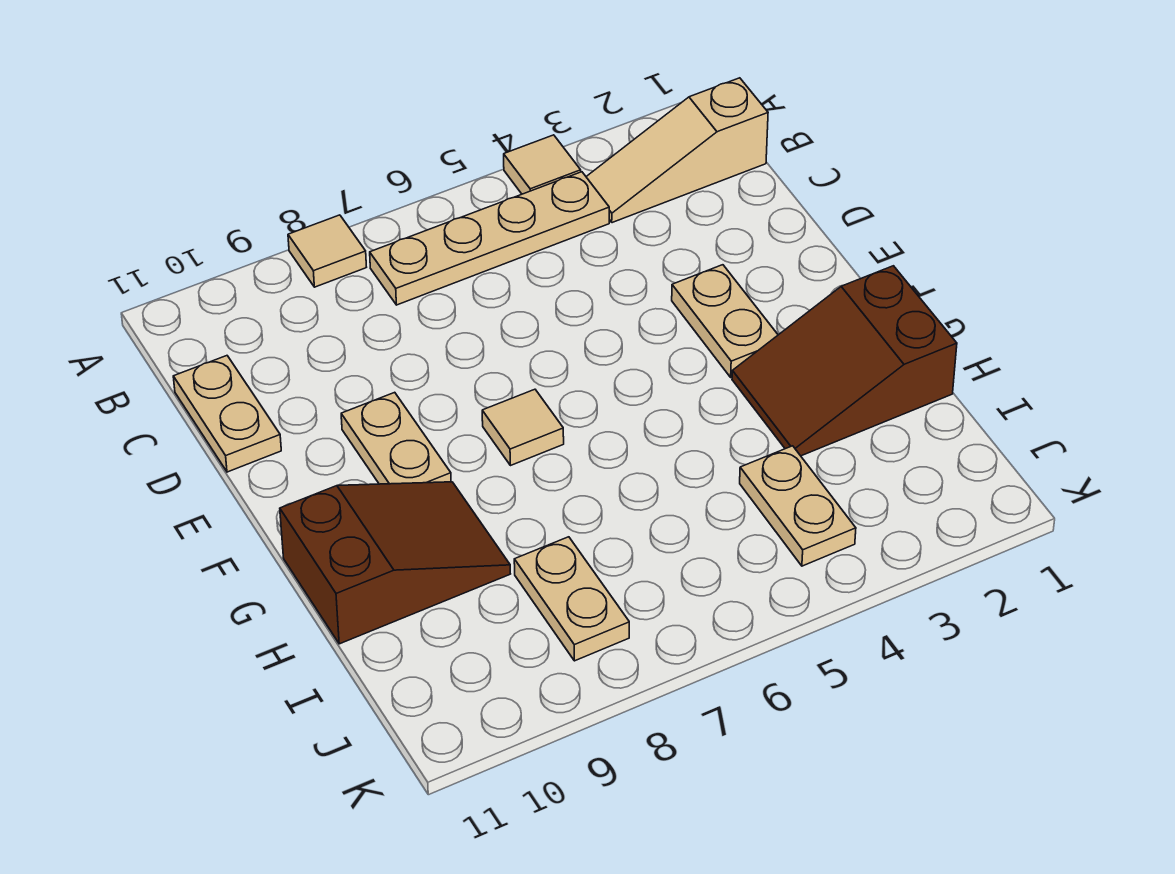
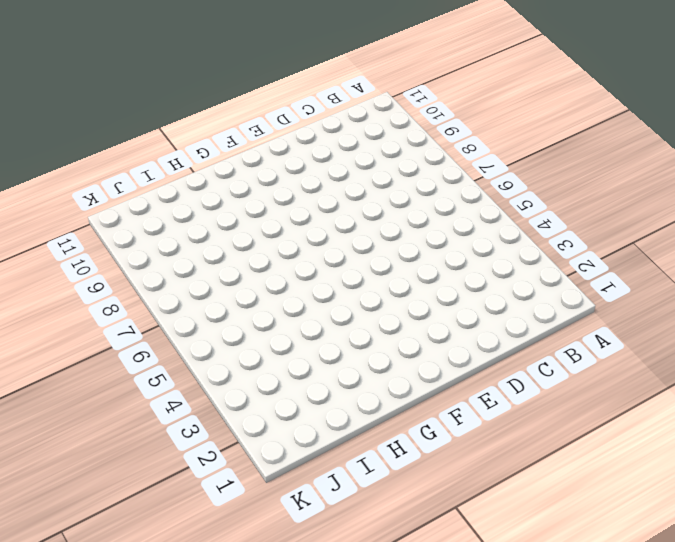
none -> tan 1x1 tile [504,135,581,194]
none -> tan 1x1 tile [288,215,366,287]
none -> tan 1x3 slope [586,78,768,223]

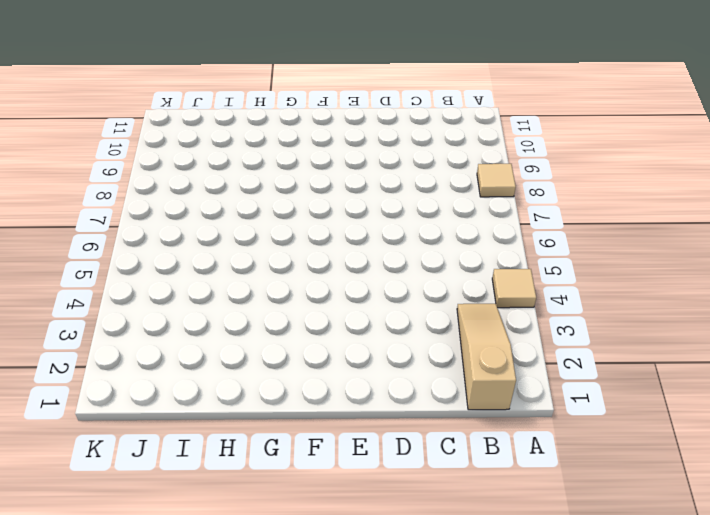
none -> tan 1x4 plate [370,172,609,305]
none -> tan 1x2 plate [173,356,281,472]
none -> tan 1x2 plate [672,265,778,377]

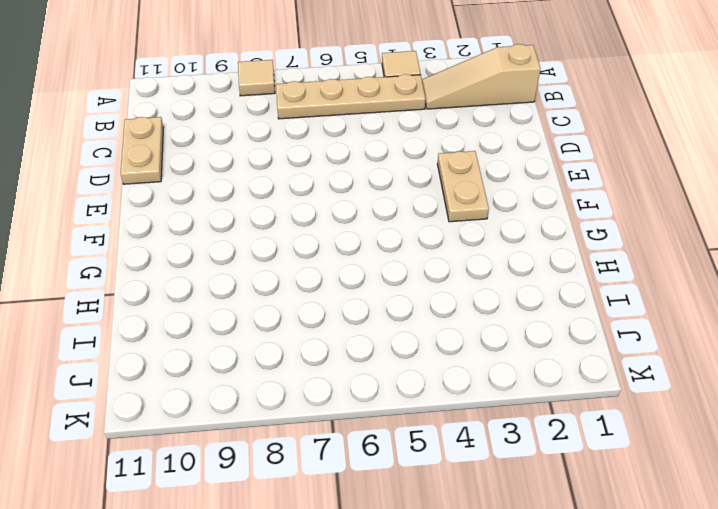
none -> tan 1x2 plate [341,392,451,484]
none -> tan 1x1 tile [482,389,564,466]
none -> brown 2x3 slope [732,266,957,456]

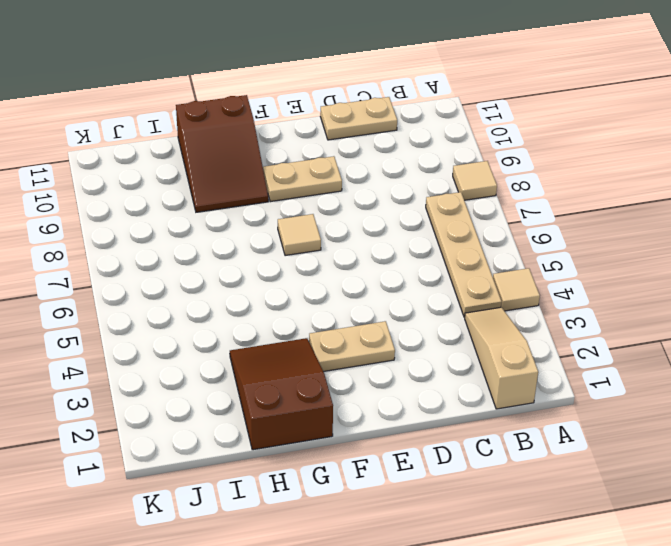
none -> tan 1x2 plate [740,446,856,566]
none -> tan 1x2 plate [514,537,629,661]

